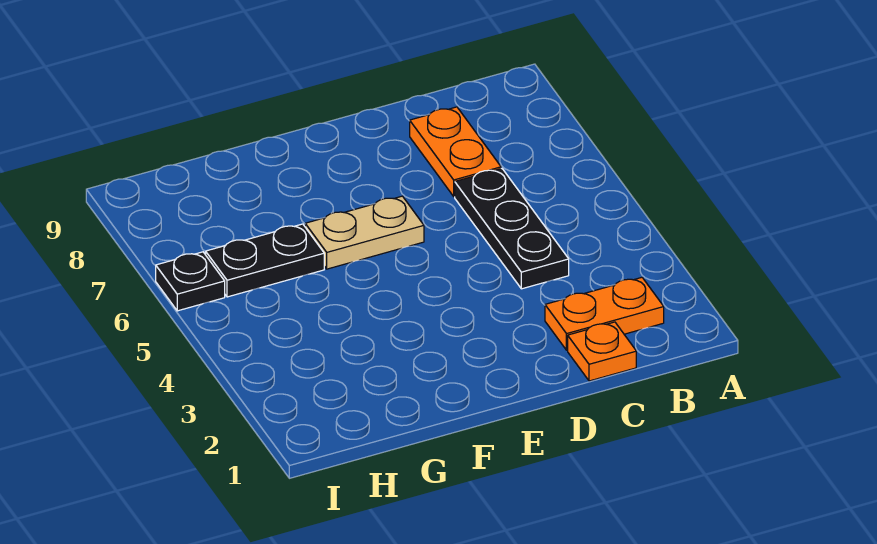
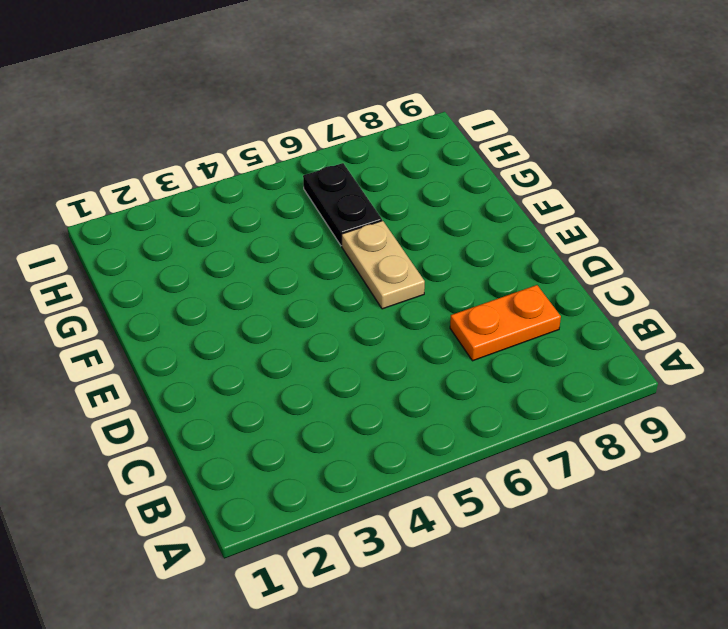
none -> orange 1x2 plate [545,278,664,350]
none -> orange 1x1 plate [568,322,636,381]

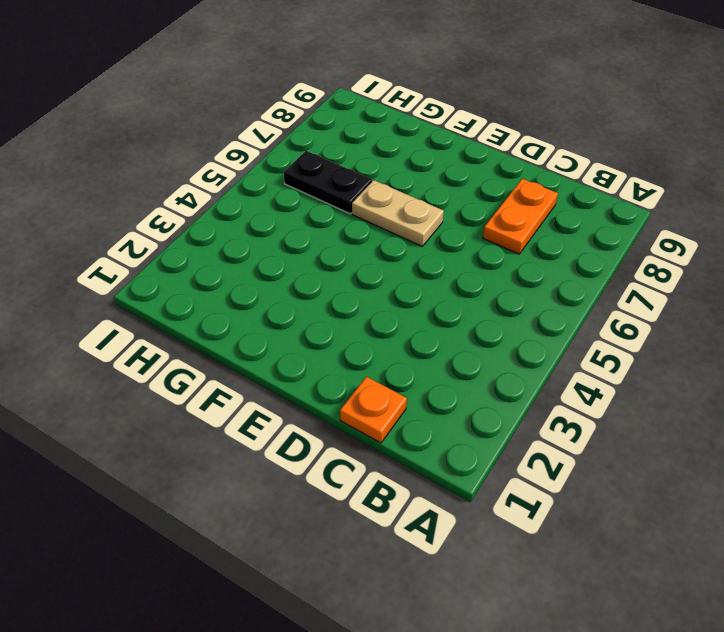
none -> orange 1x2 plate [545,278,664,350]
none -> black 1x3 plate [455,169,569,289]

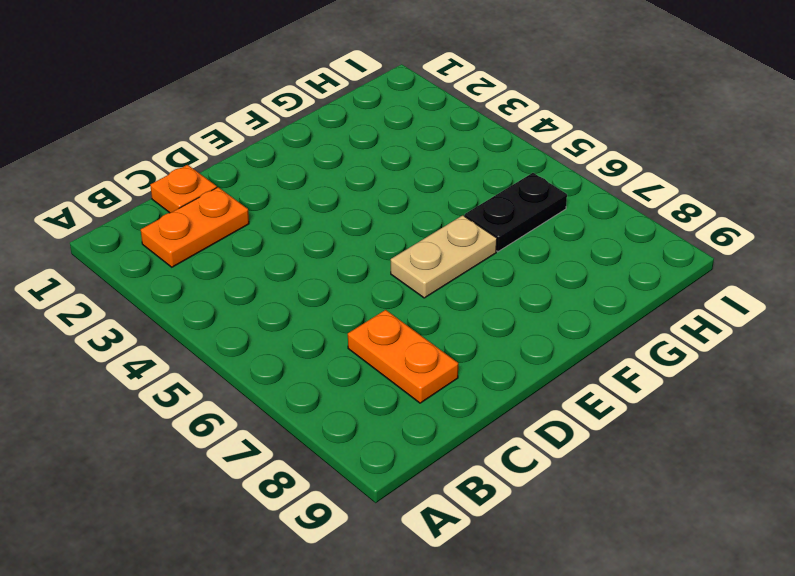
none -> black 1x3 plate [455,169,569,289]
none -> black 1x1 plate [156,252,225,311]

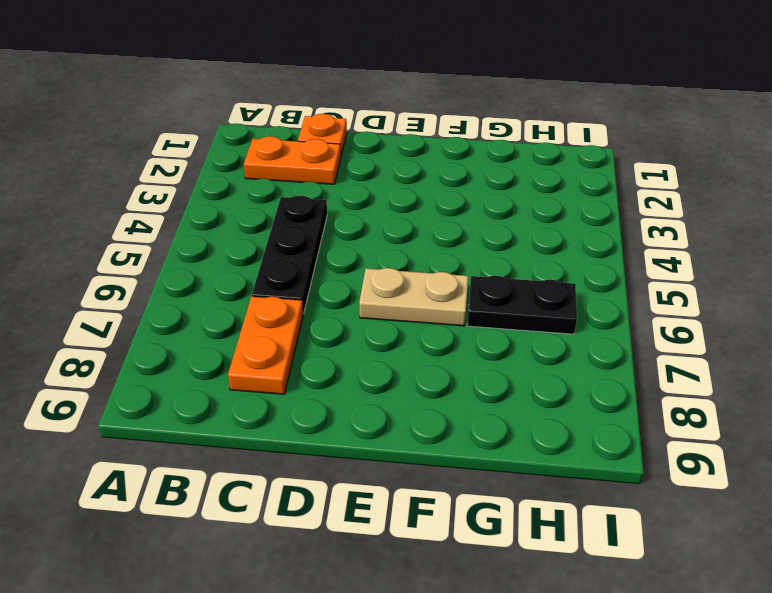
none -> black 1x1 plate [156,252,225,311]

